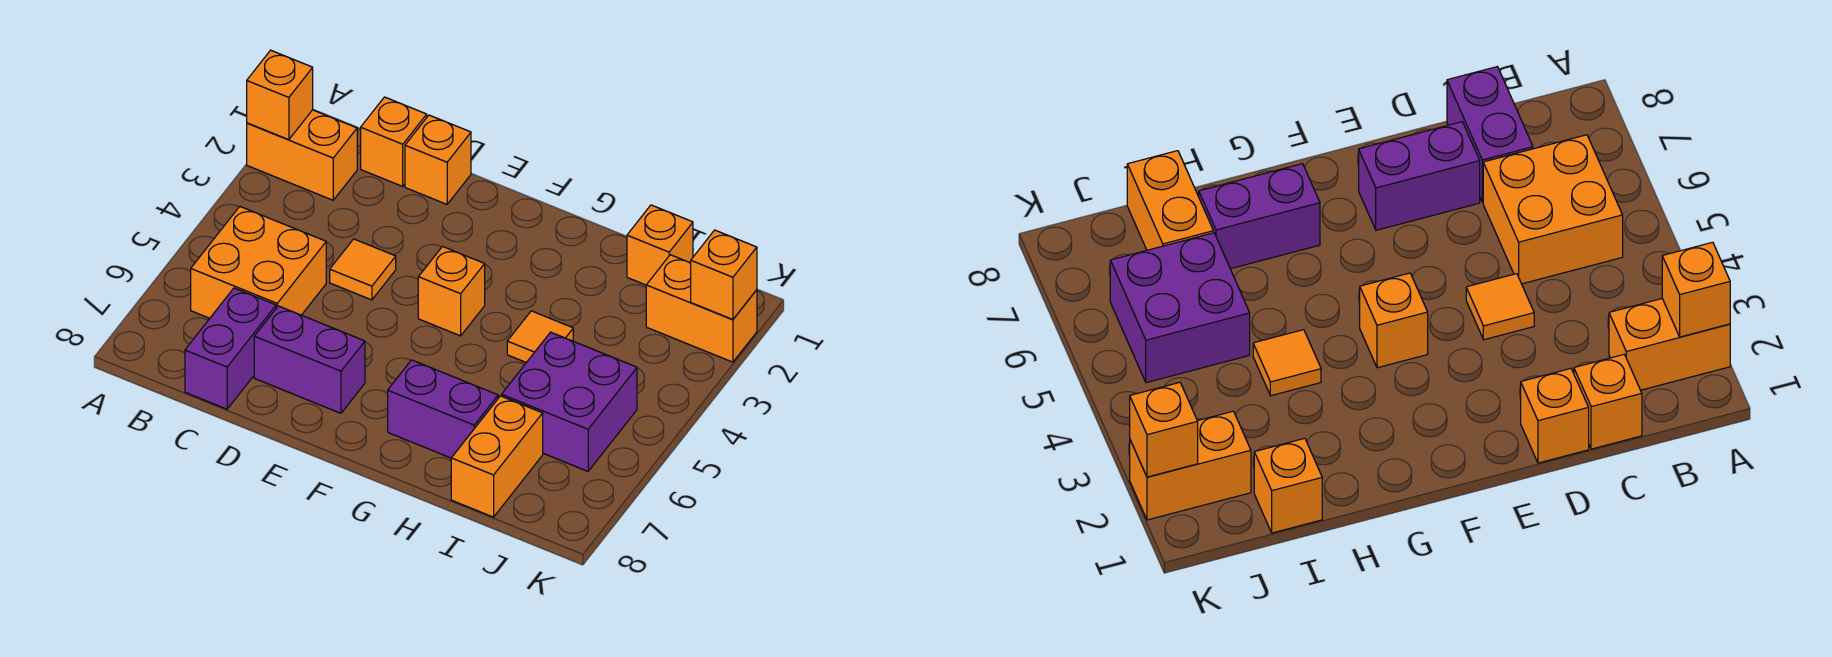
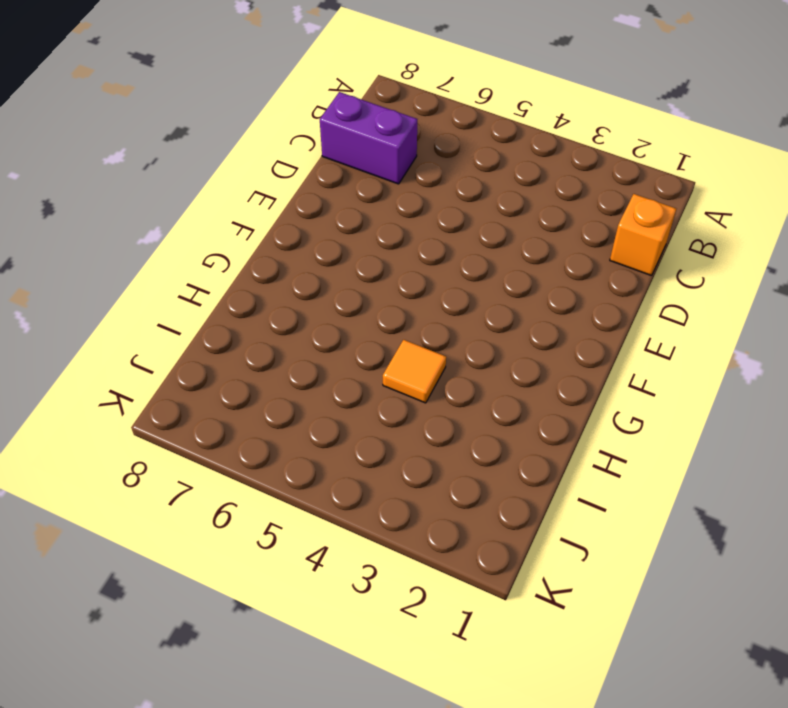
none -> orange 1x2 brick [247,110,357,200]
none -> orange 2x2 brick [191,206,326,318]
none -> orange 1x1 brick [405,115,471,204]

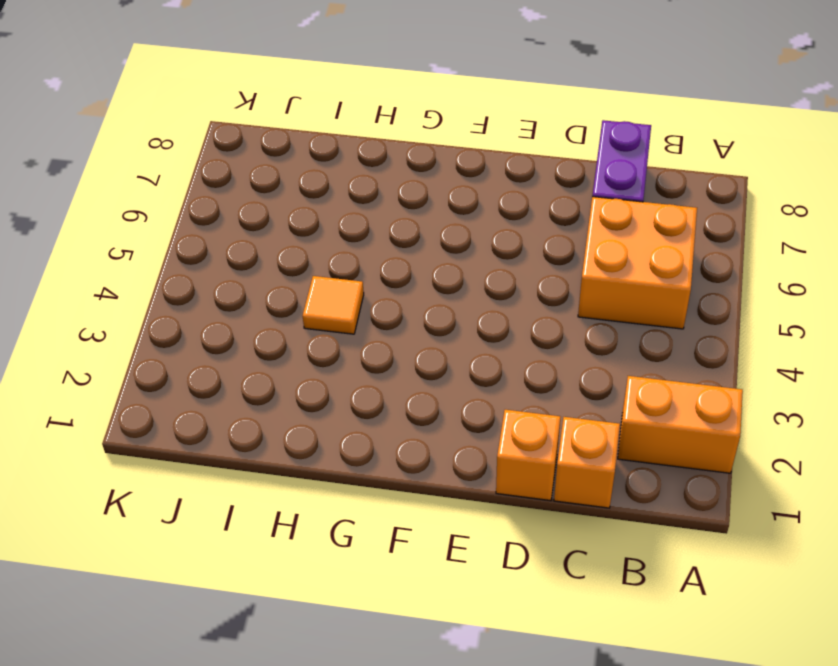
none -> orange 1x1 tile [330,239,396,300]
none -> purple 1x2 brick [254,306,365,413]
none -> orange 1x1 brick [418,247,485,336]

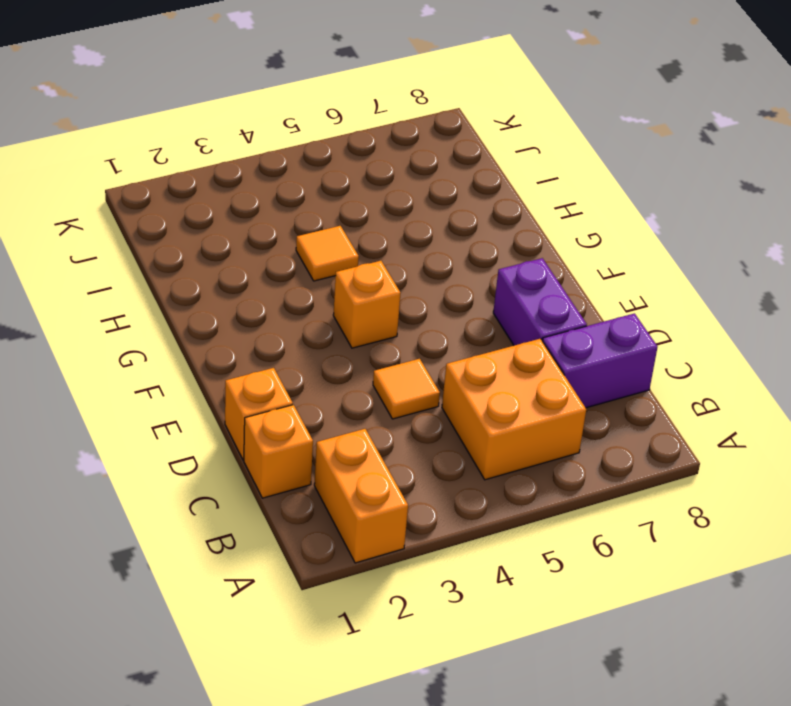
none -> purple 1x2 brick [388,360,498,458]
none -> orange 1x1 brick [627,205,693,285]
none -> purple 2x2 brick [502,332,637,471]

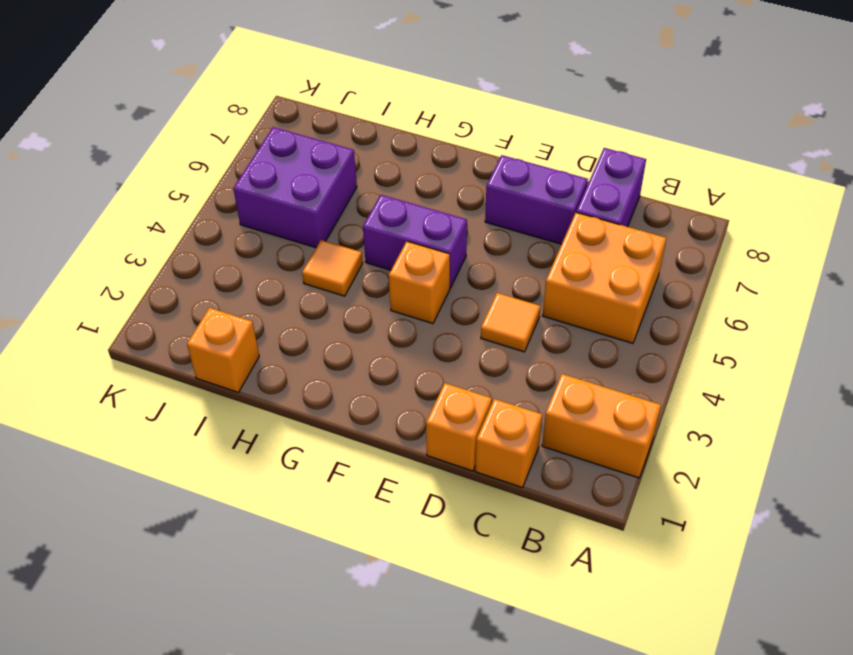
purple 1x2 brick [363,195,467,288] -> purple 1x2 brick moved to [388,360,498,458]
none -> orange 1x2 brick [451,396,543,517]
none -> orange 1x2 brick [646,255,757,362]
none -> orange 1x1 brick [247,50,313,140]

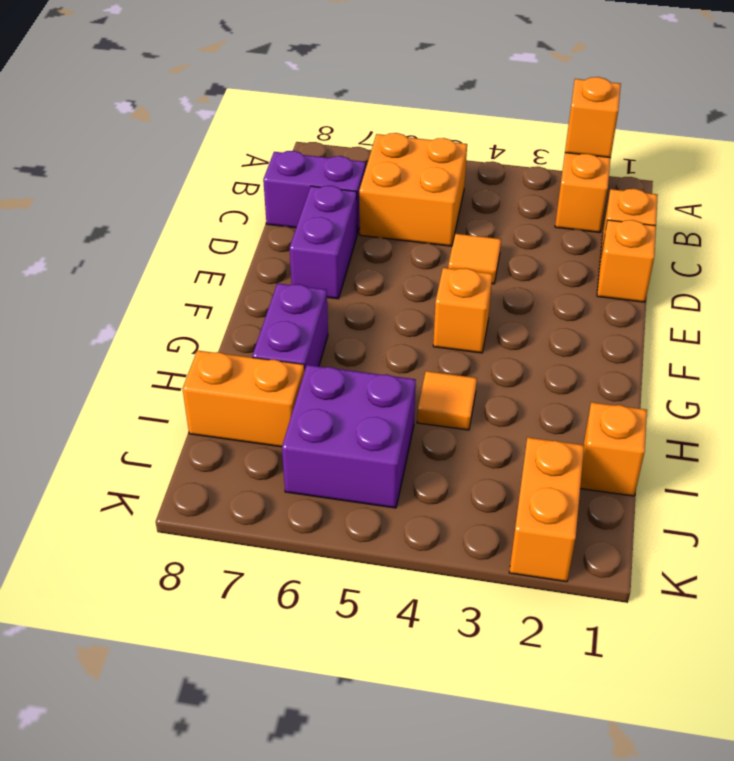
none -> orange 1x1 brick [691,230,757,319]

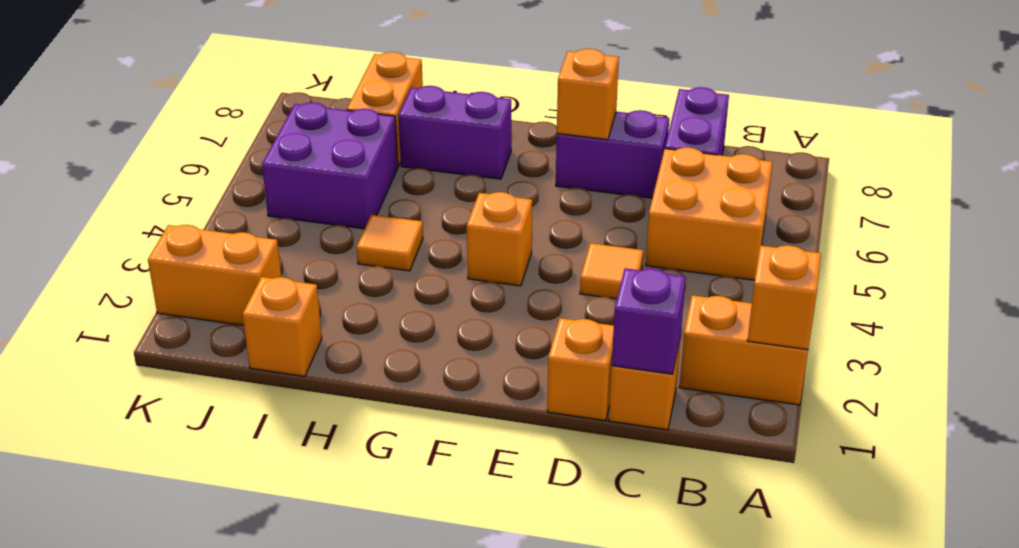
purple 1x1 brick [612,268,686,374] -> none
orange 1x1 brick [557,49,619,140] -> orange 1x1 brick moved to [691,230,757,319]

